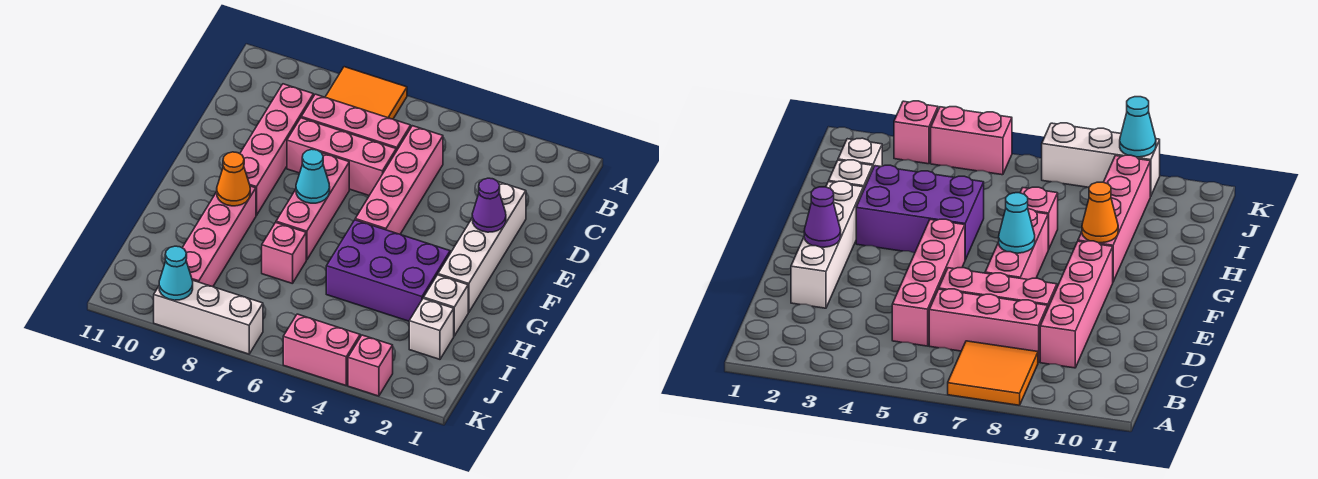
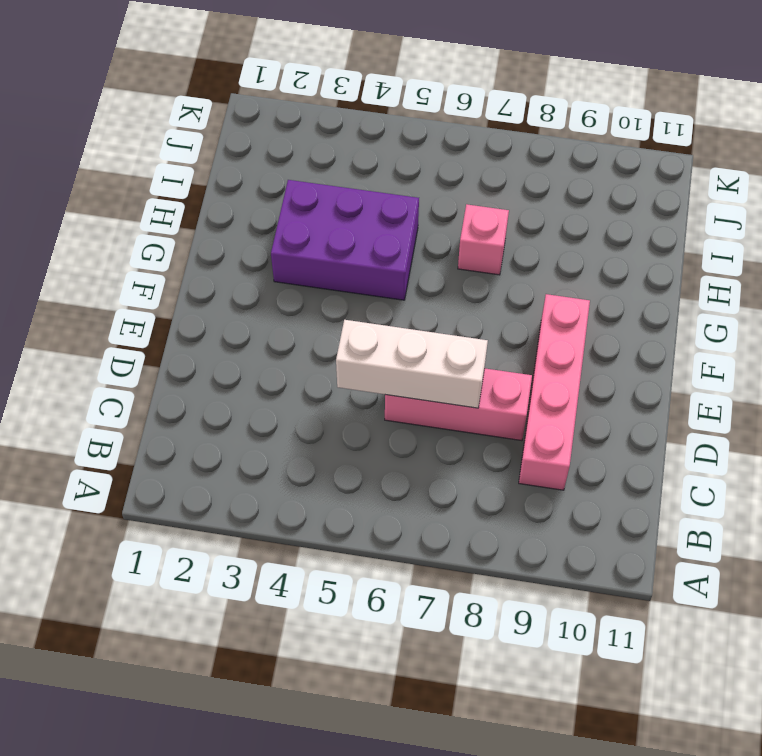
white 1x3 brick [336,320,488,408] -> white 1x3 brick moved to [154,280,263,354]
none -> orange 2x2 tile [325,67,407,119]
none -> pink 1x4 brick [355,126,443,234]
none -> pink 1x3 brick [301,94,411,151]

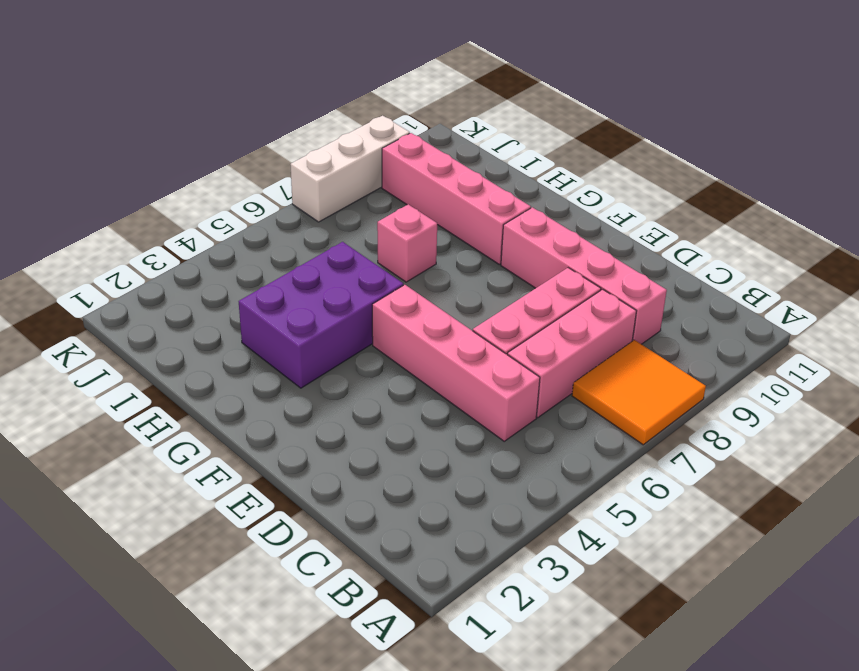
none -> white 1x4 brick [438,182,526,312]
none -> pink 1x3 brick [276,153,349,260]
none -> white 1x1 brick [424,275,468,336]

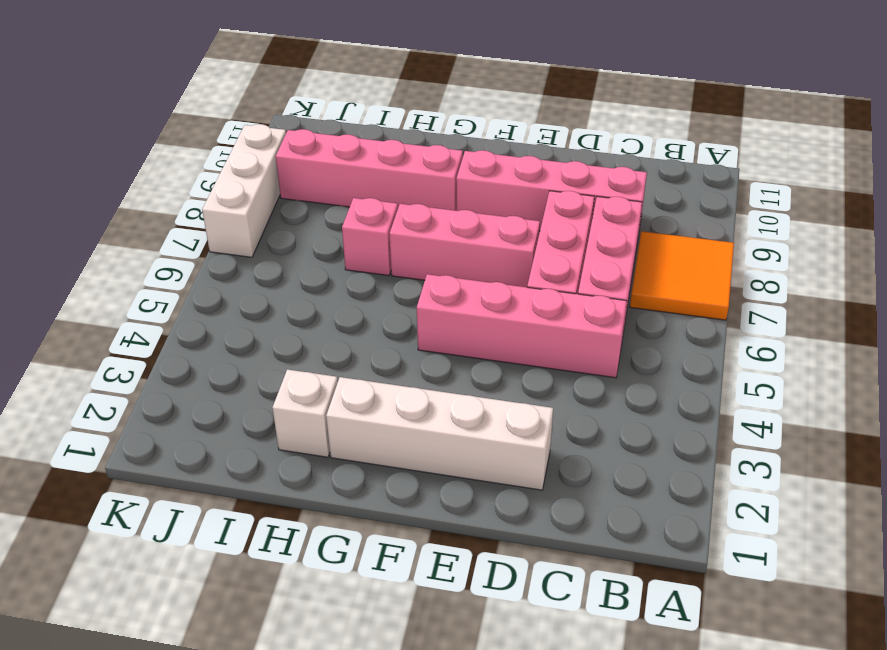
none -> purple 2x3 brick [326,220,450,321]
none -> white 1x1 brick [409,298,454,359]
none -> pink 1x1 brick [348,335,393,396]

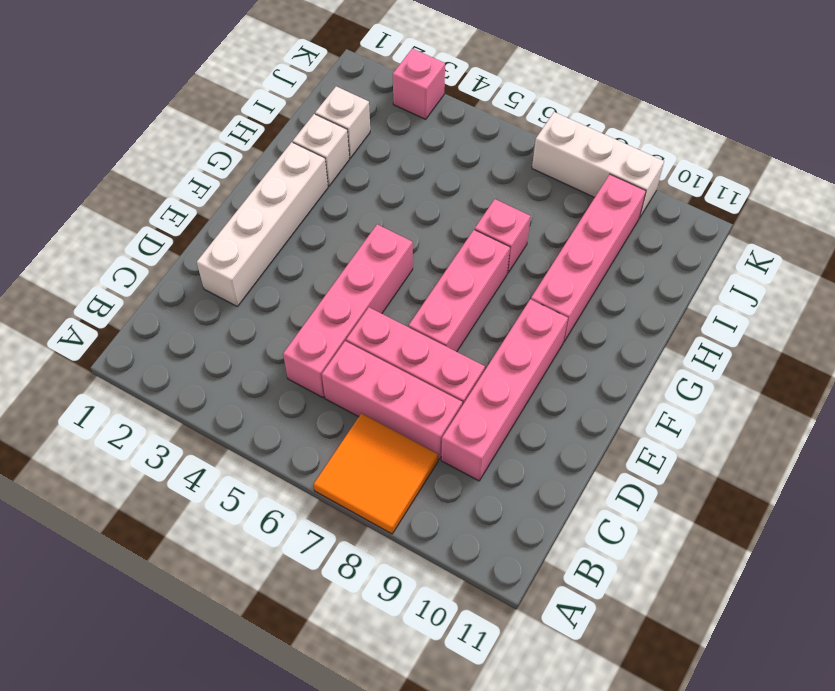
none -> purple 2x3 brick [326,220,450,321]
none -> pink 1x2 brick [283,314,361,385]
none -> purple 1x1 cone [472,178,506,232]

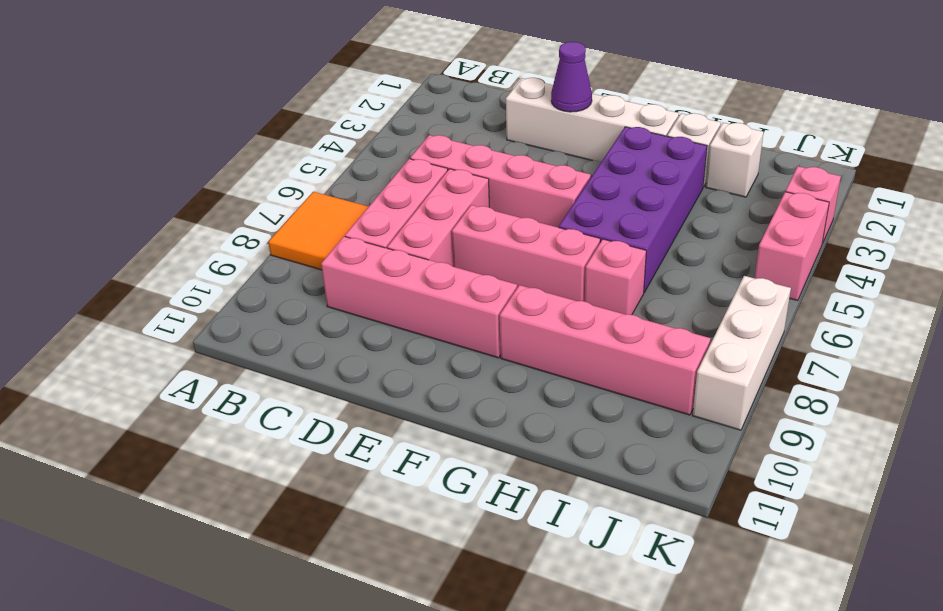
purple 2x4 brick [559,127,707,292] -> purple 2x3 brick [326,220,450,321]
none -> cyan 1x1 cone [296,149,330,203]
none -> orange 1x1 cone [217,152,250,206]
none -> cyan 1x1 cone [159,246,193,300]

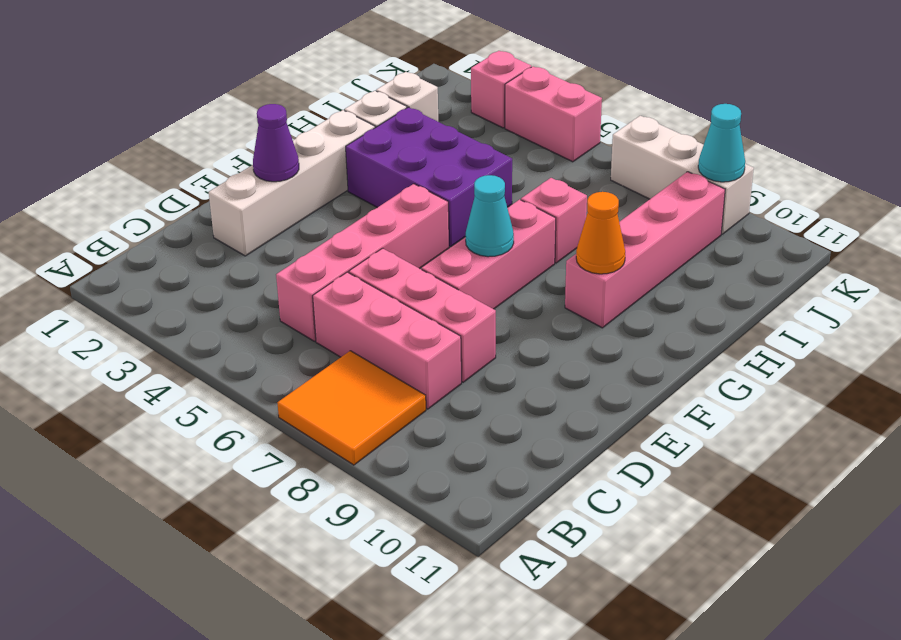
none -> pink 1x4 brick [240,84,314,216]

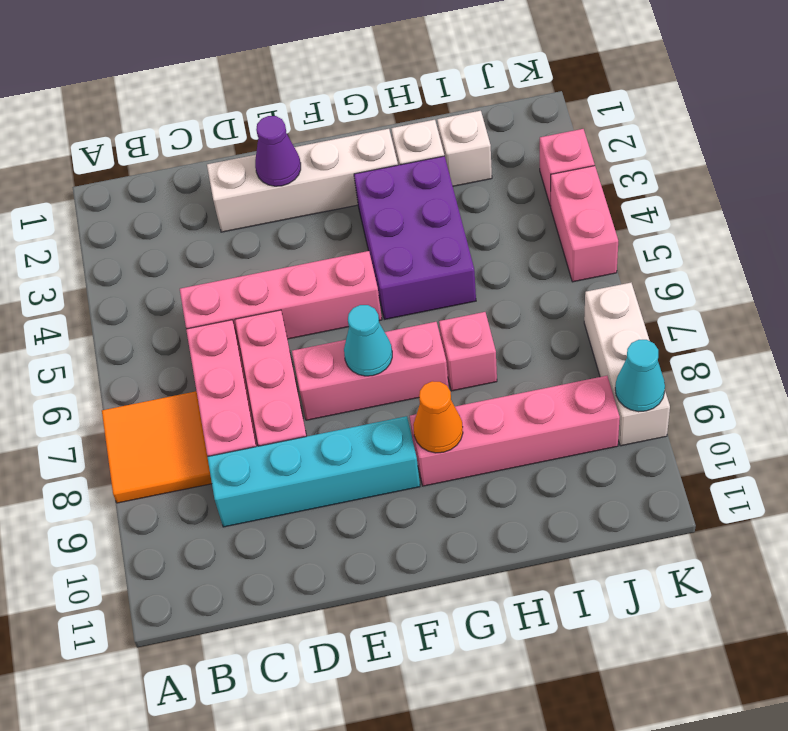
cyan 1x4 brick [208,416,420,527] -> pink 1x4 brick [240,84,314,216]

